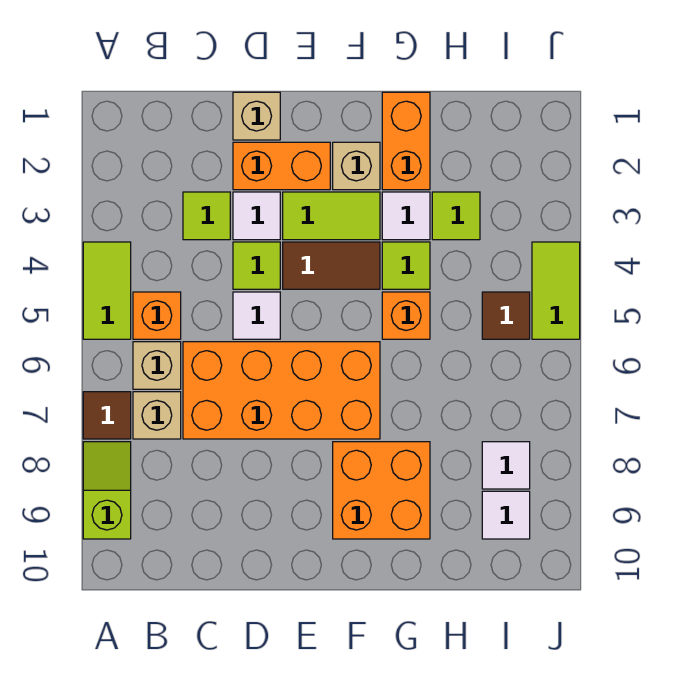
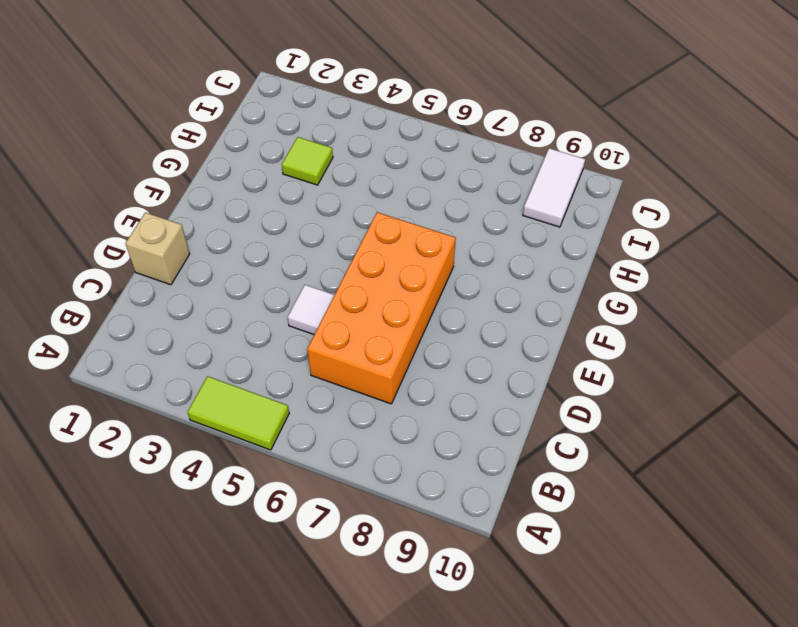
white 1x2 tile [523,148,585,227] -> white 1x1 tile [482,491,530,539]
none -> brown 1x1 tile [83,392,131,439]
none -> lime 1x2 slope [83,442,131,539]
none -> orange 1x1 brick [133,292,181,339]

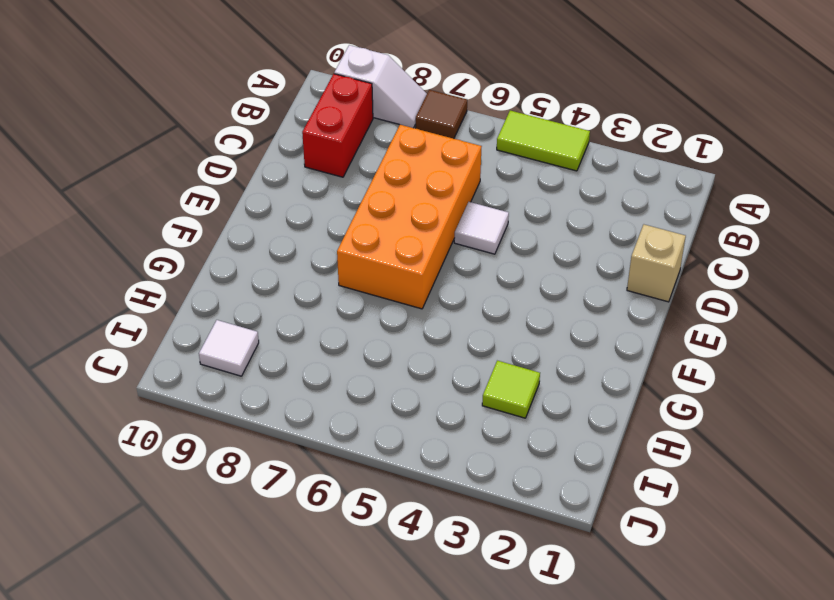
white 1x2 slope [334,45,427,128] -> lime 1x2 slope [83,442,131,539]
red 1x2 brick [302,74,373,177] -> none
none -> orange 1x1 brick [133,292,181,339]
none -> tan 1x1 brick [133,342,181,389]
none -> tan 1x1 brick [133,392,181,439]

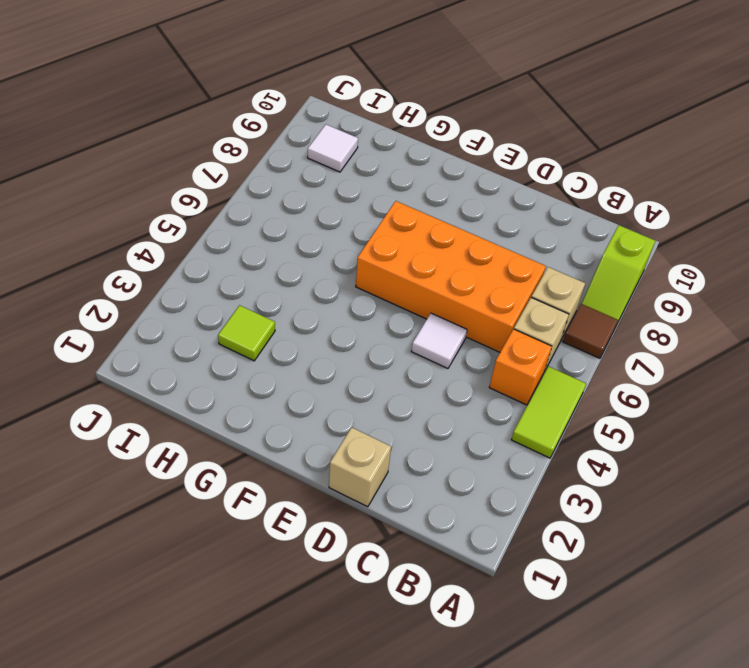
none -> lime 1x1 tile [183,192,230,240]
none -> orange 1x2 brick [233,142,330,190]
none -> white 1x1 tile [233,192,280,240]

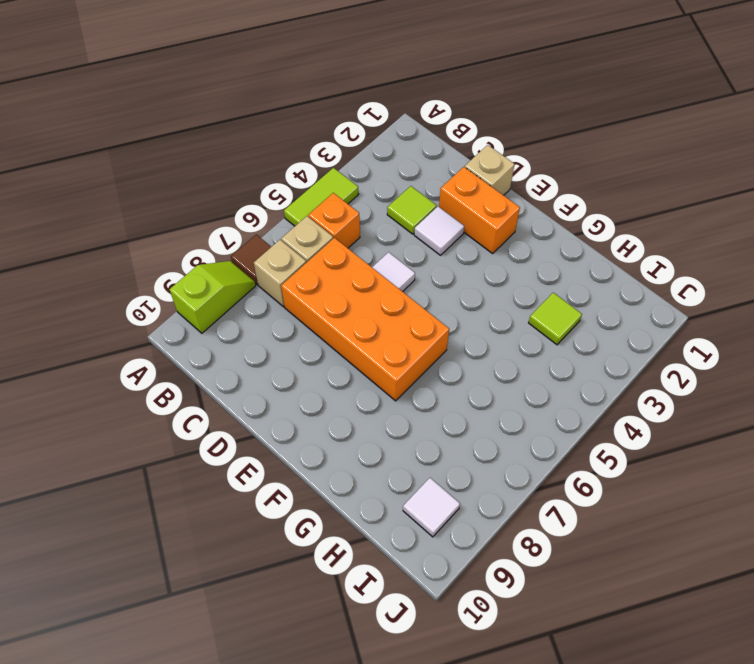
none -> lime 1x1 tile [233,242,280,289]
none -> lime 1x2 tile [283,192,380,240]
none -> brown 1x2 tile [283,242,380,289]

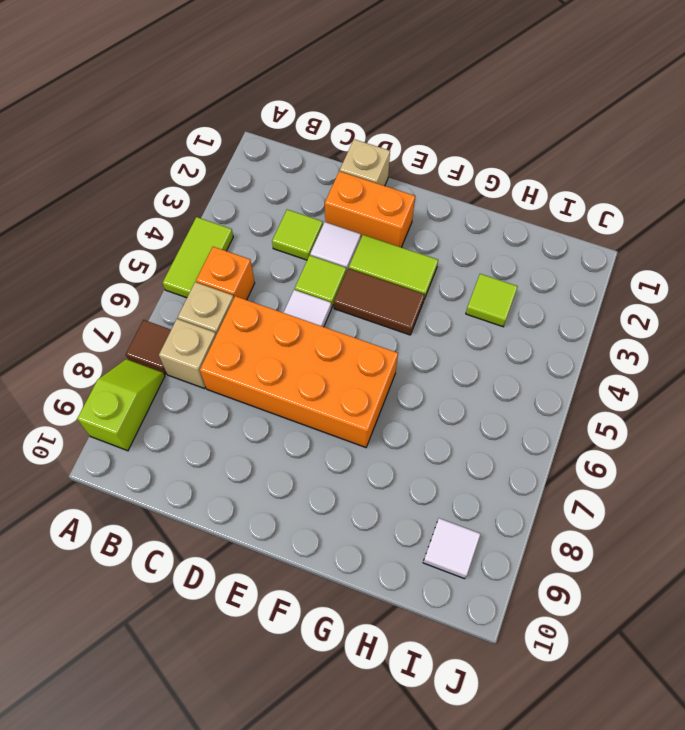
none -> tan 1x1 brick [333,142,380,190]
none -> orange 2x2 brick [333,442,430,539]
none -> orange 1x2 brick [382,92,430,190]

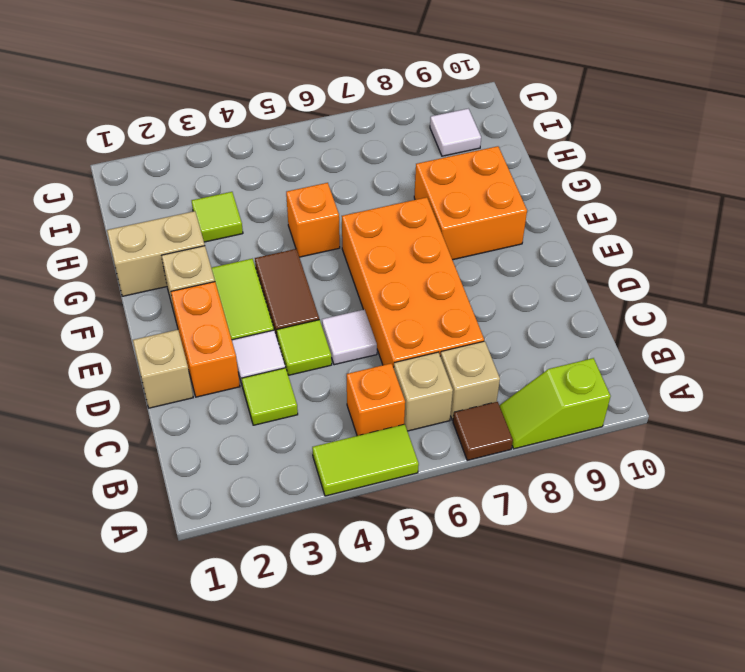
tan 1x2 brick [107,211,205,296] -> orange 1x2 brick [382,92,430,190]
none -> white 1x1 tile [382,192,430,240]
none -> lime 1x1 tile [382,242,430,289]
none -> brown 1x1 tile [482,292,530,339]

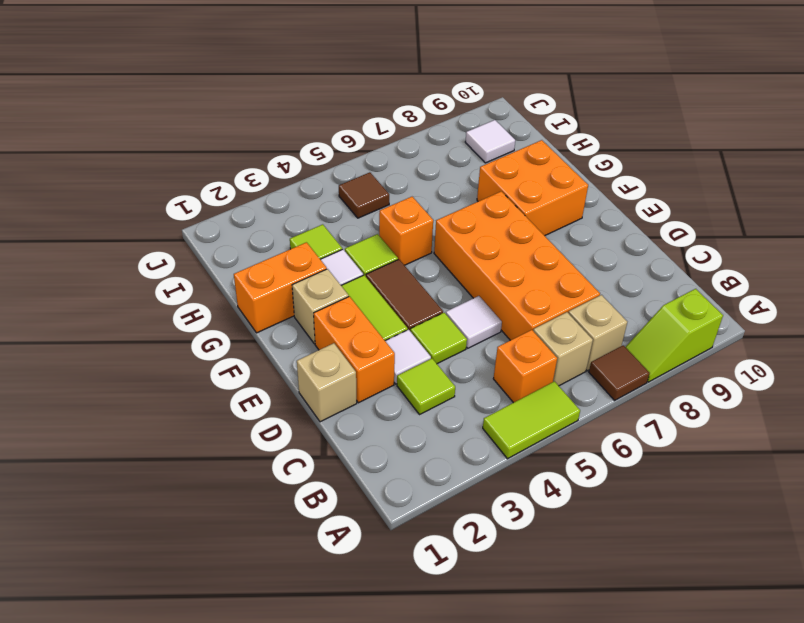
none -> white 1x1 tile [482,442,530,489]
none -> lime 1x2 tile [532,242,580,339]

